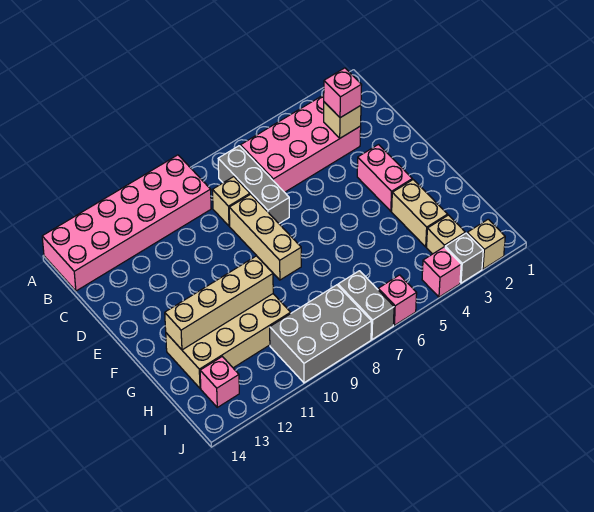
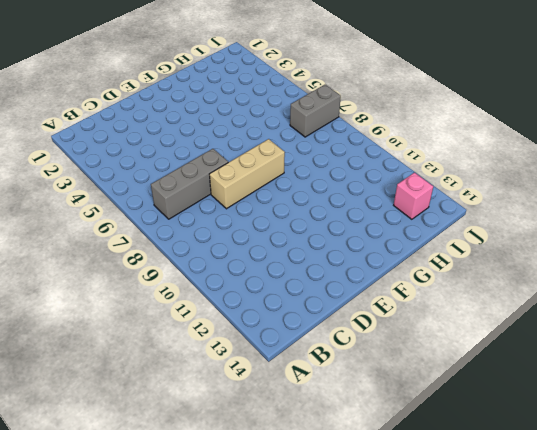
none -> pink 2x6 brick [42,155,211,291]
none -> pink 2x4 brick [240,95,361,192]
none -> tan 1x1 brick [212,177,250,226]

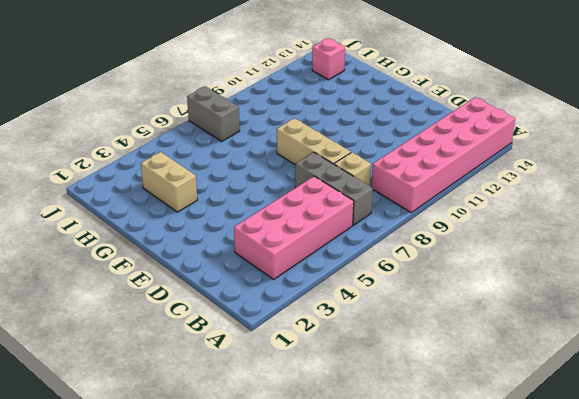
none -> pink 1x2 brick [357,145,412,211]
none -> tan 2x4 brick [166,294,291,388]
none -> tan 1x1 brick [427,215,465,254]

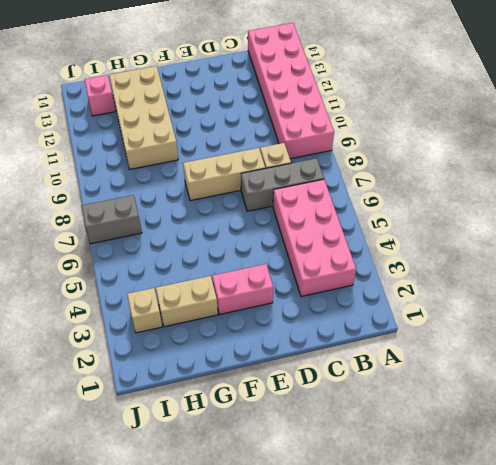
none -> grey 2x3 brick [270,285,371,383]
none -> tan 1x1 brick [467,219,505,269]
none -> grey 1x1 brick [445,233,483,283]

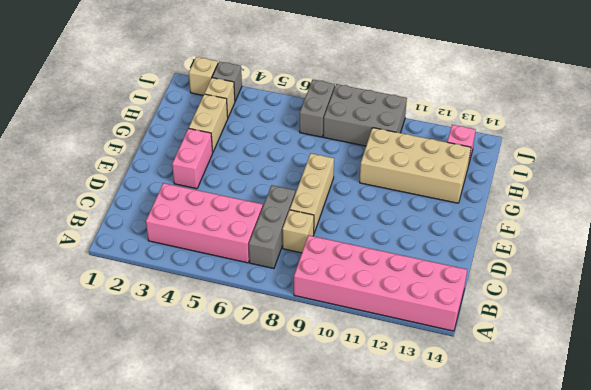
none -> pink 1x1 brick [422,247,461,297]
none -> pink 1x1 brick [378,275,417,325]
none -> tan 1x1 brick [324,102,361,138]

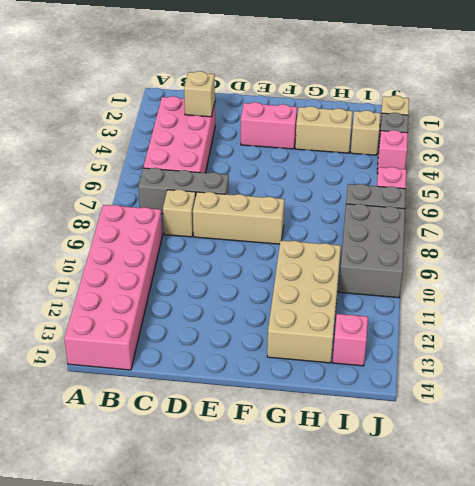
none -> tan 1x4 brick [165,256,273,350]
none -> pink 1x1 brick [324,68,362,118]

